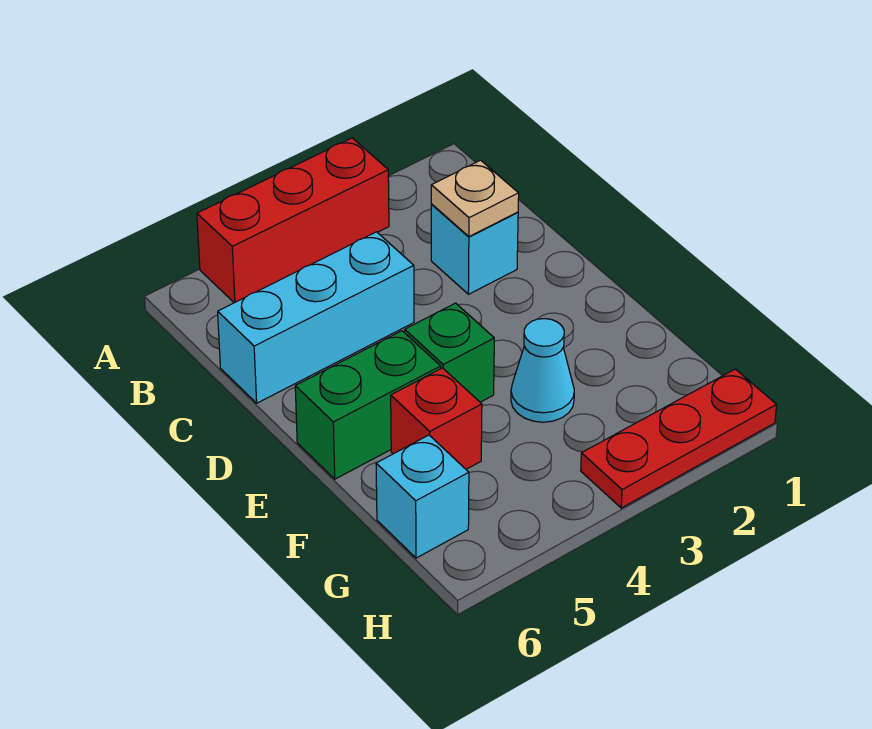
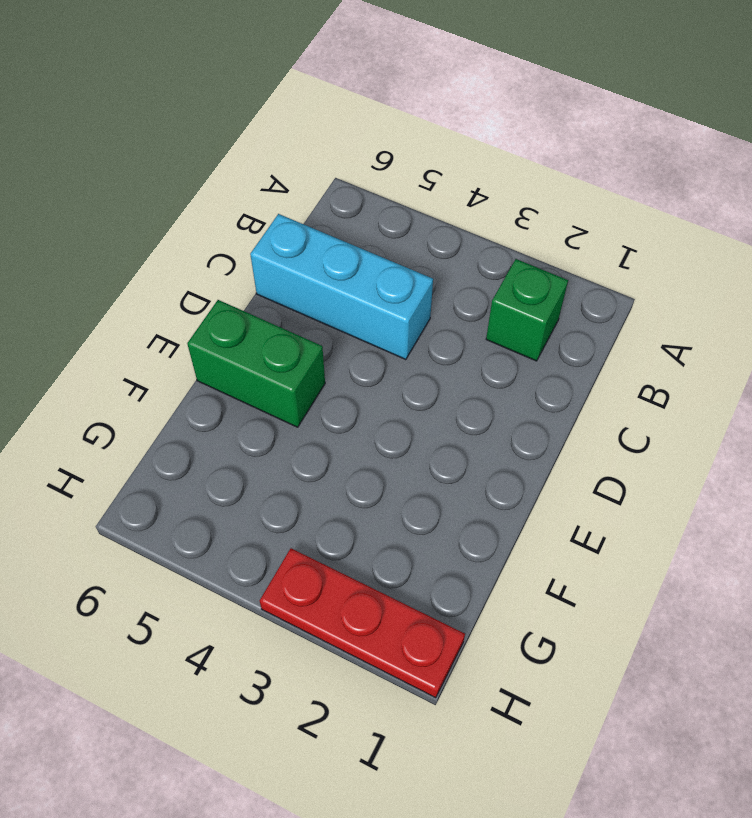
green 1x1 brick [486,259,568,361] -> green 1x1 brick moved to [405,303,494,402]
none -> red 1x3 brick [197,138,389,303]
none -> cyan 1x1 brick [431,205,518,294]

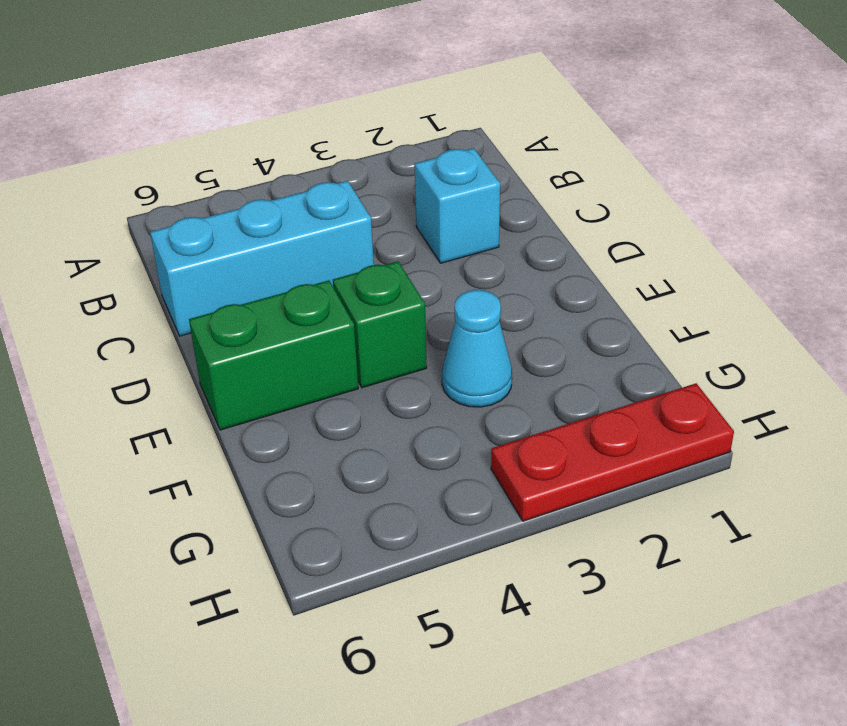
none -> red 1x3 brick [197,138,389,303]
none -> red 1x1 brick [391,368,482,469]

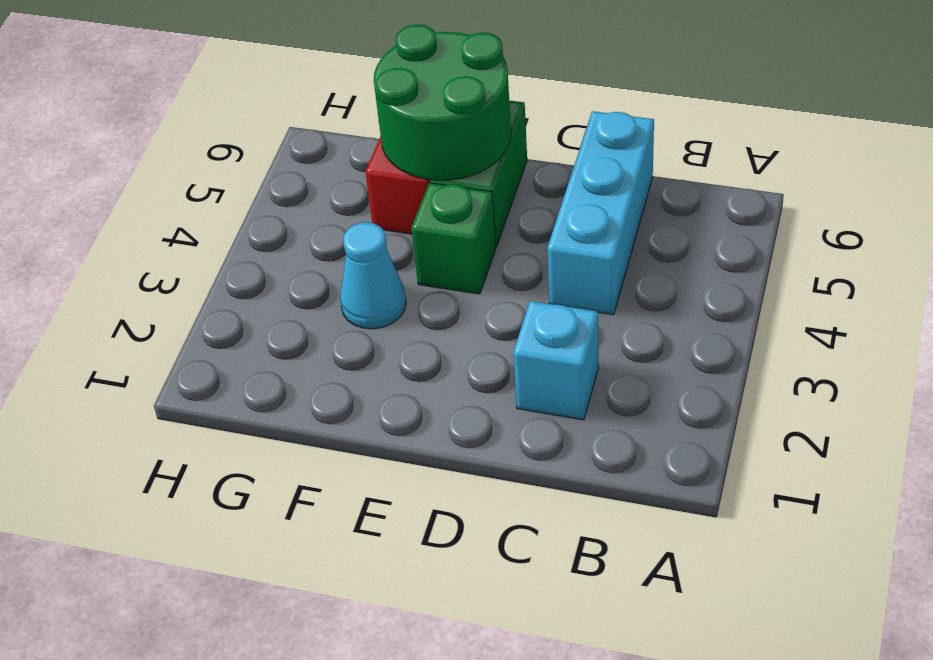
green 2x2 round brick [374,25,511,180] -> none
none -> red 1x3 brick [197,138,389,303]
none -> cyan 1x1 brick [376,435,469,558]

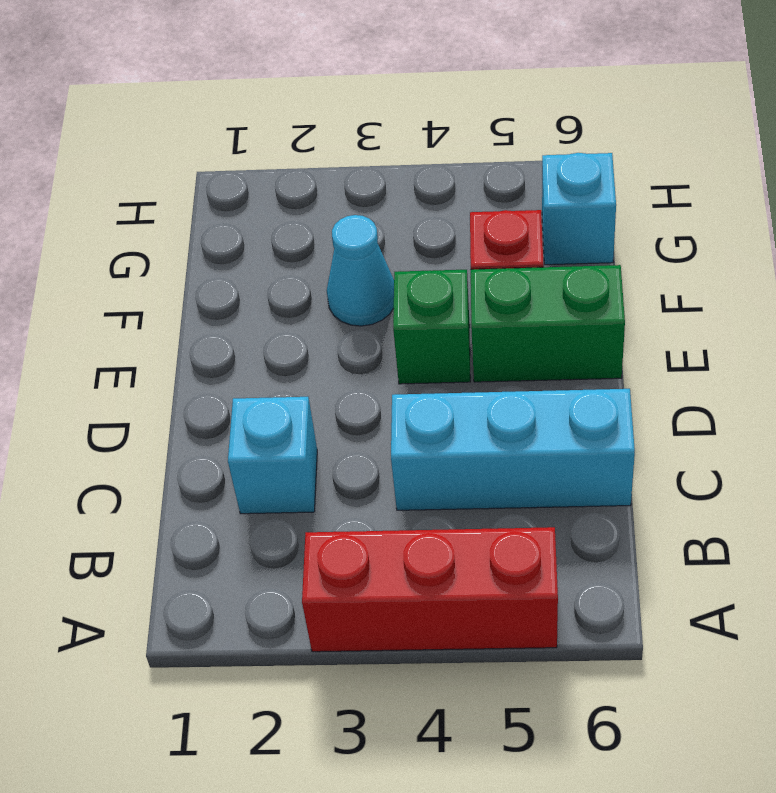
none -> red 1x3 plate [581,369,777,508]
none -> tan 1x1 plate [431,160,519,237]

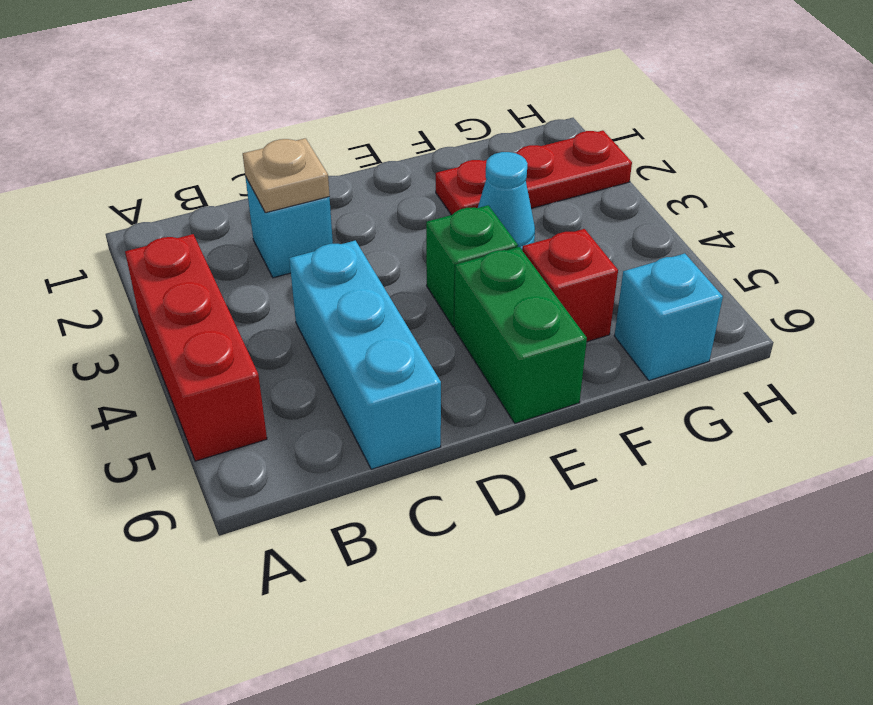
red 1x3 plate [436,130,632,215] -> red 1x3 plate turned to [581,369,777,508]

